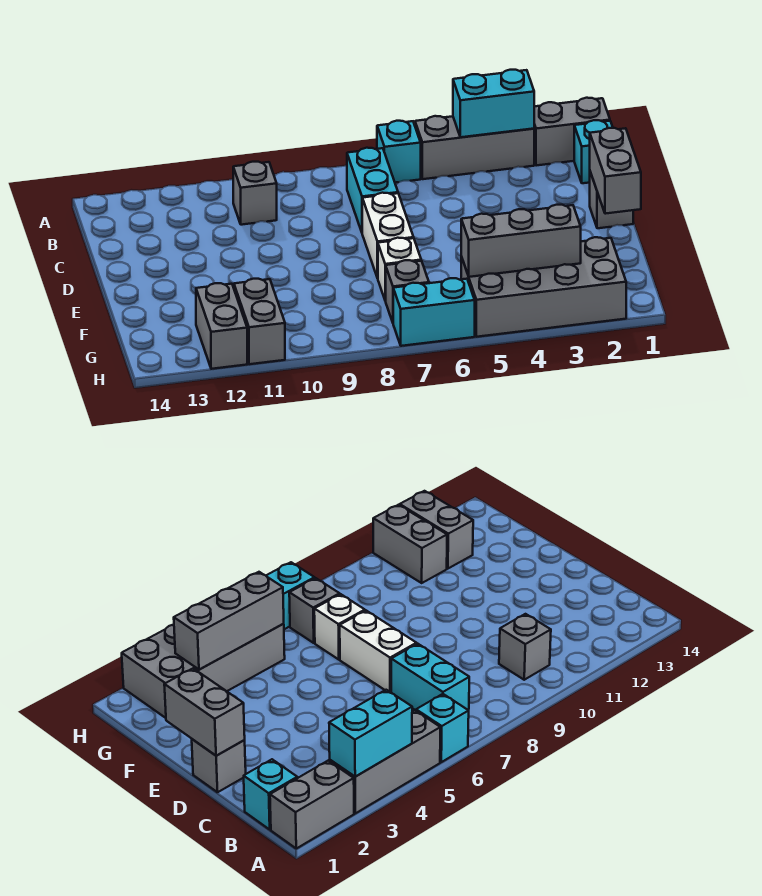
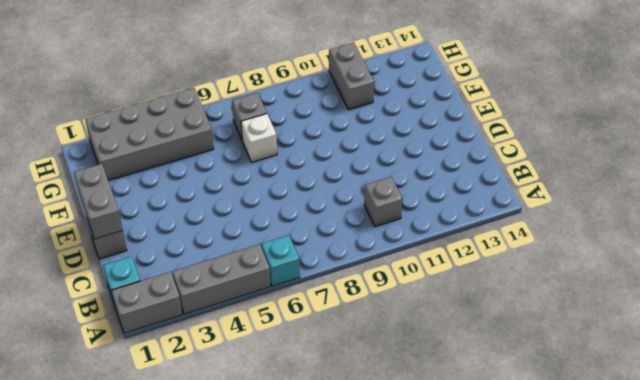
none -> cyan 1x2 brick [347,148,398,232]
none -> white 1x2 brick [362,193,414,278]
none -> grey 1x2 brick [196,283,247,369]

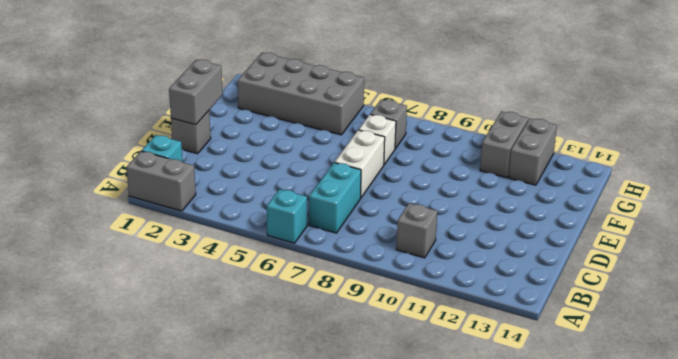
none -> grey 1x3 brick [415,116,534,179]
none -> cyan 1x2 brick [393,278,475,346]
none -> cyan 1x2 brick [453,70,534,137]

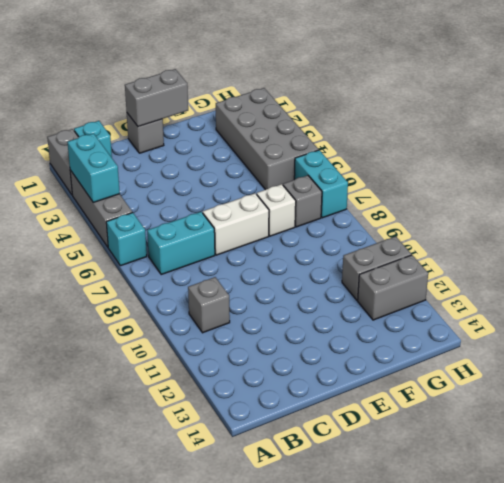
none -> grey 1x3 brick [461,205,581,277]

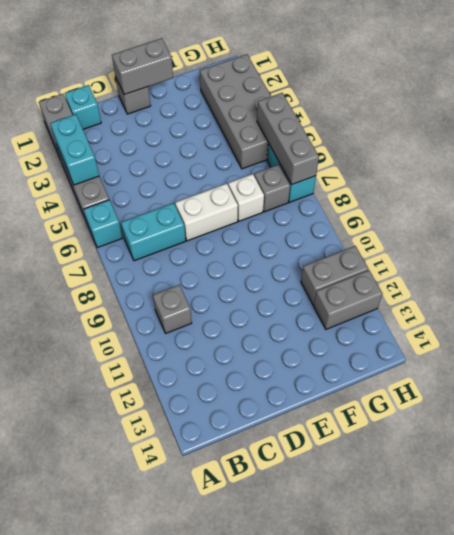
grey 1x3 brick [257,93,319,185] -> grey 1x3 brick moved to [461,205,581,277]

